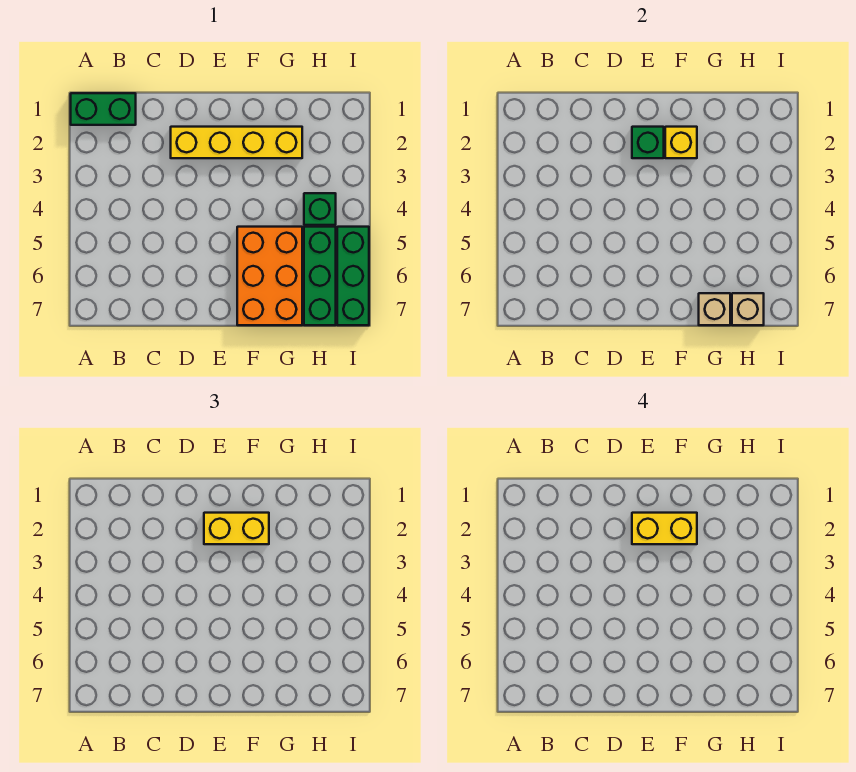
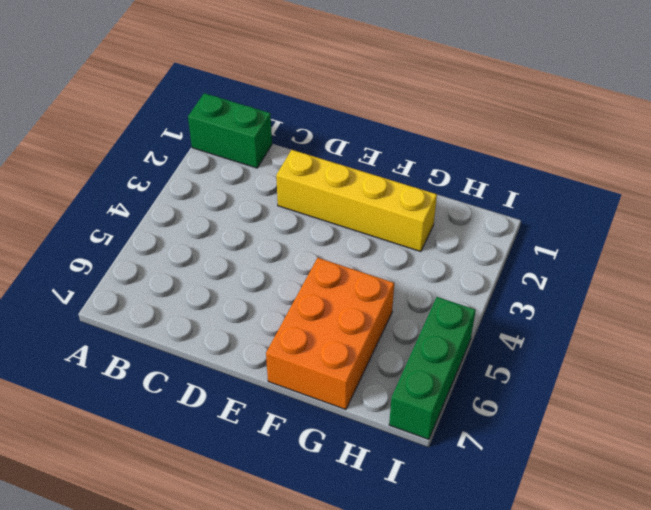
none -> green 1x1 brick [304,193,336,225]
none -> green 1x3 brick [304,227,336,325]
none -> green 1x1 brick [632,127,664,158]

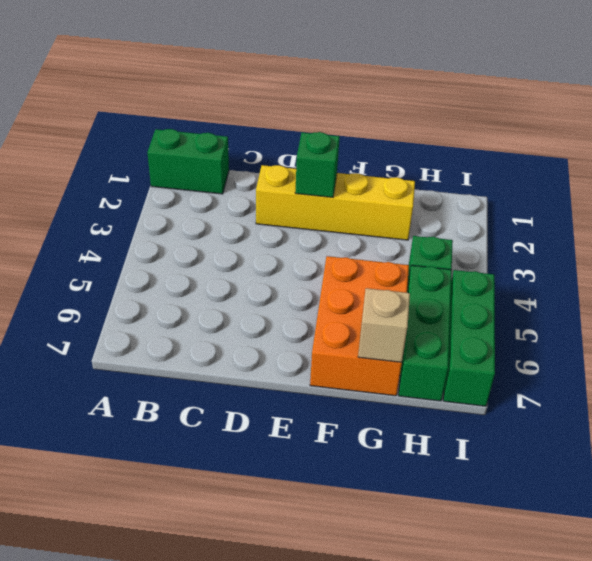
none -> yellow 1x1 brick [665,127,697,158]
none -> tan 1x1 brick [732,293,764,325]
none -> yellow 1x2 brick [204,513,269,544]

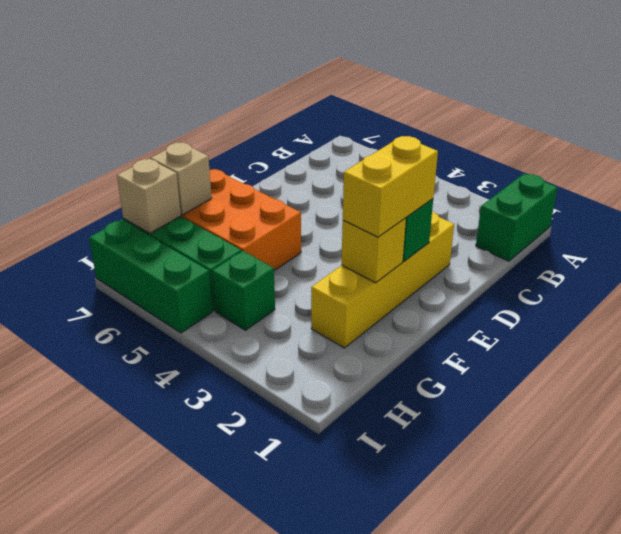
none -> yellow 1x2 brick [632,513,697,544]

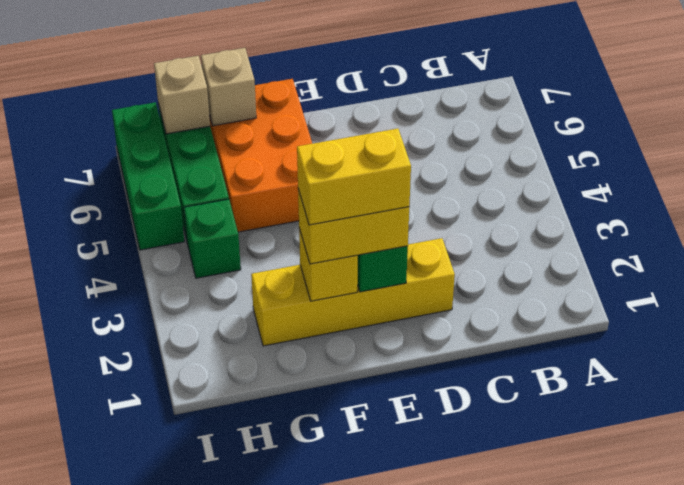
none -> green 1x2 brick [71,93,136,125]

